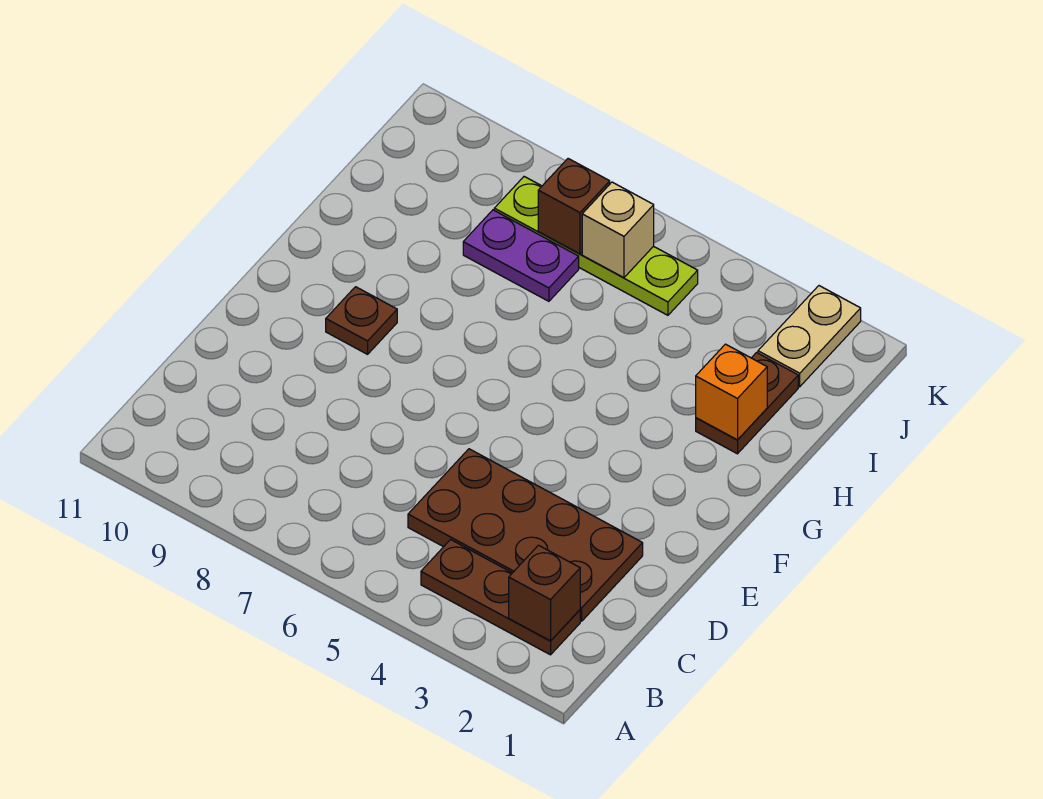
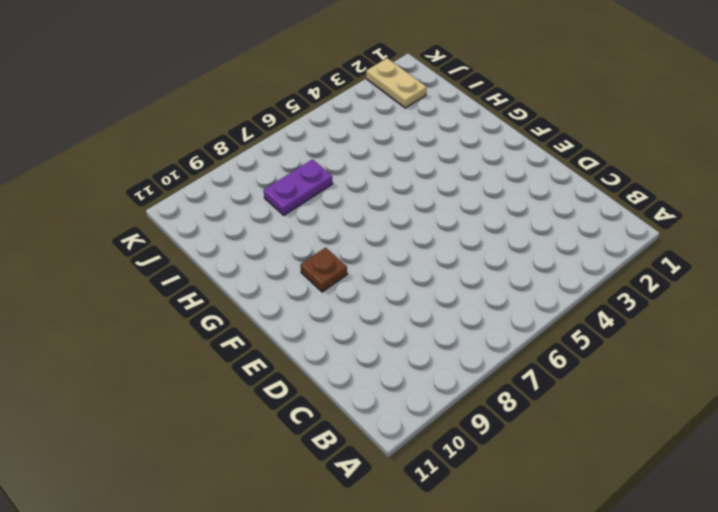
none -> brown 1x3 plate [421,540,580,655]
none -> brown 2x4 plate [408,449,643,621]

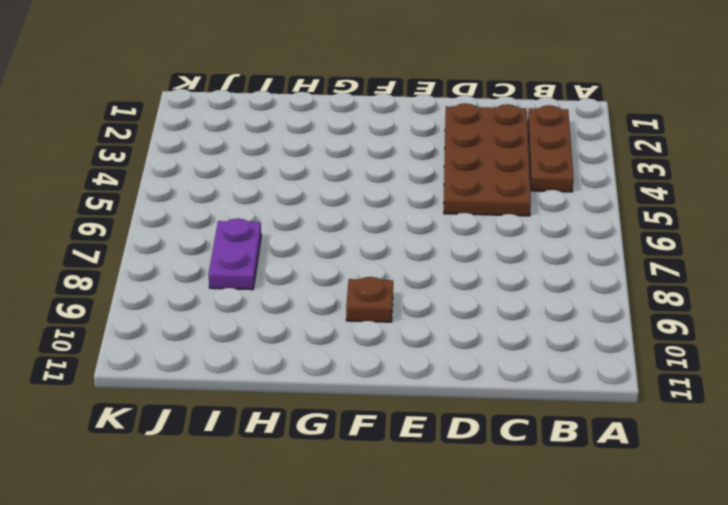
none -> brown 1x2 plate [696,353,798,454]
none -> tan 1x2 plate [758,286,861,387]

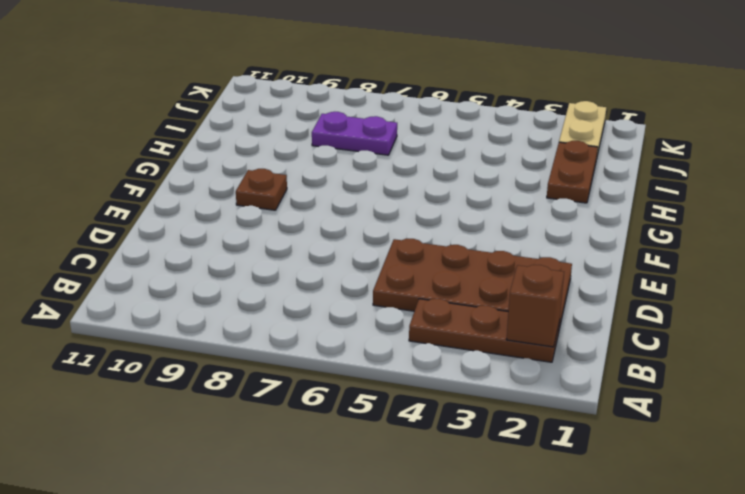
none -> lime 1x4 plate [494,177,698,315]
none -> orange 1x1 brick [696,344,767,440]

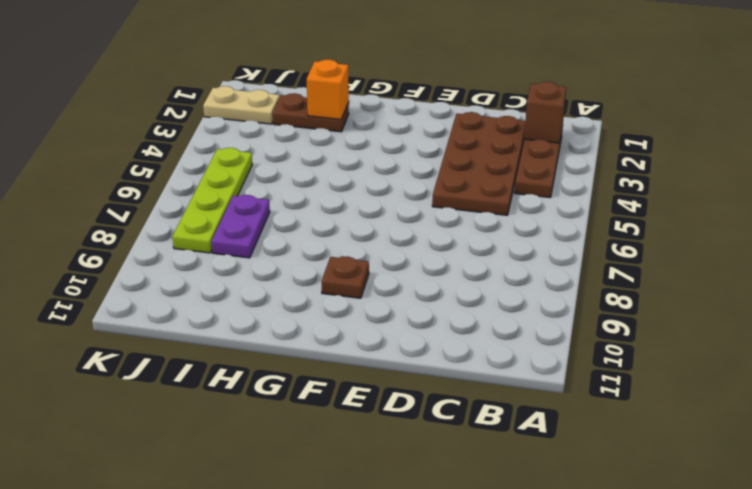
none -> tan 1x1 brick [582,182,654,278]
none -> brown 1x1 brick [538,159,610,254]

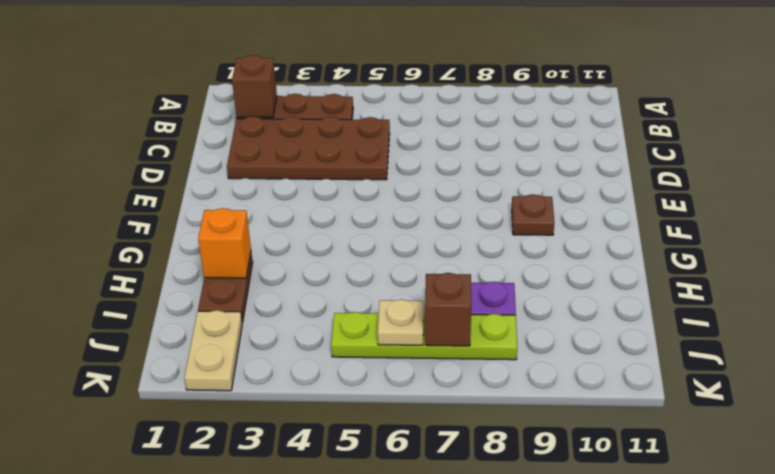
tan 1x1 plate [378,299,424,345] -> tan 1x1 brick [582,182,654,278]

